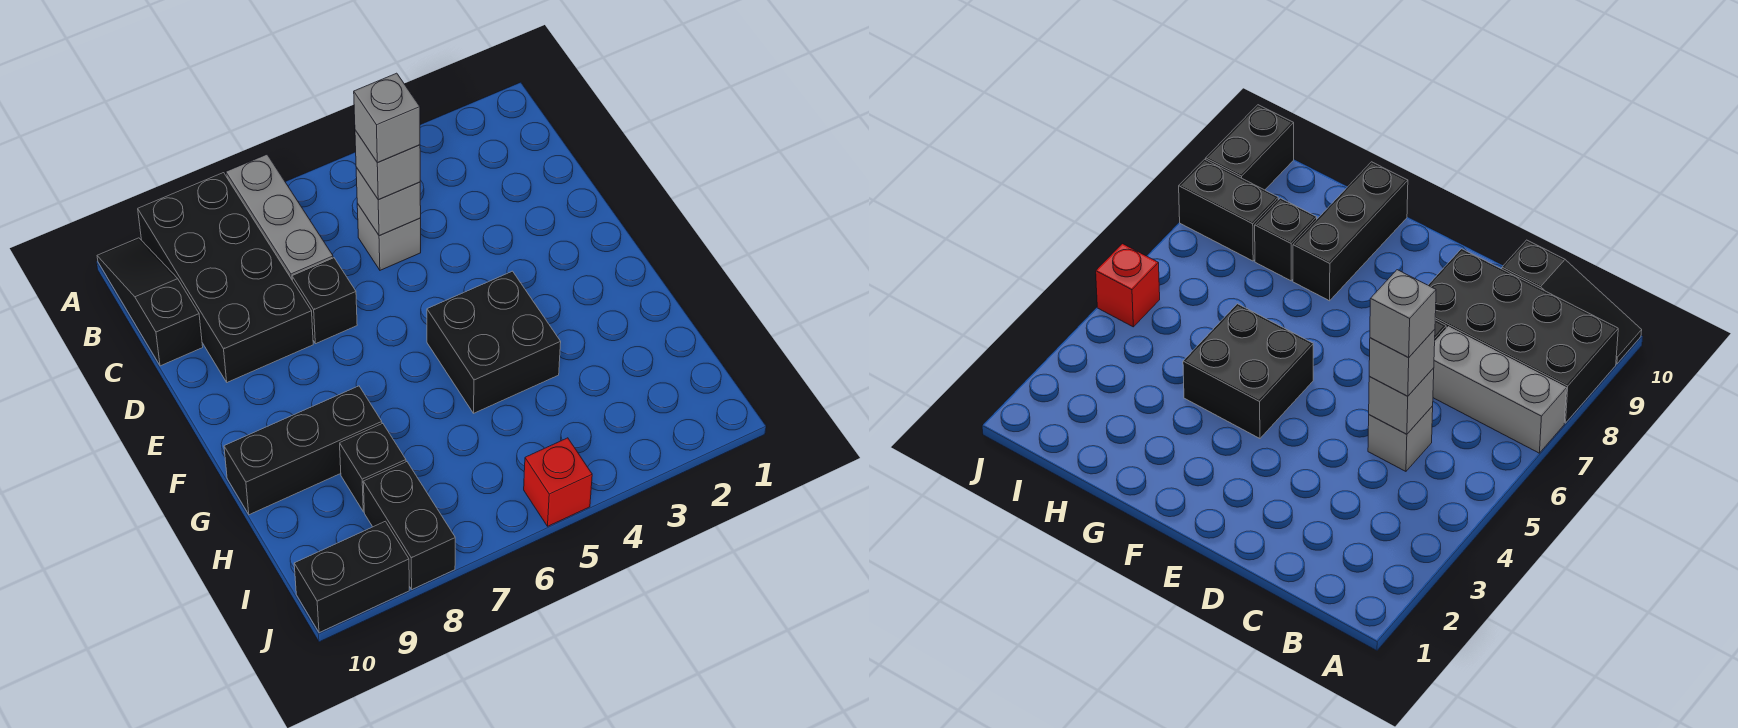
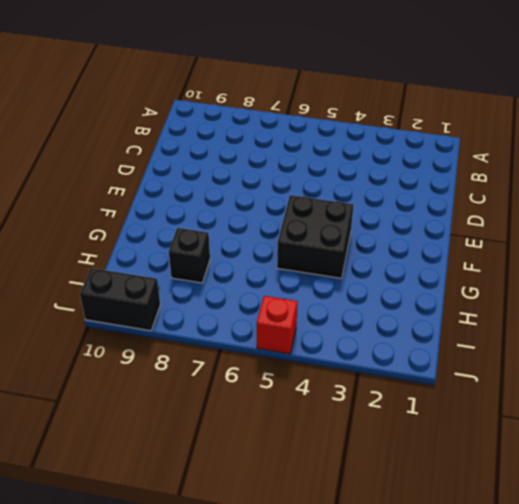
none -> grey 1x3 brick [226,155,333,279]
none -> black 2x4 brick [138,173,313,382]
none -> black 1x3 slope [97,238,203,366]

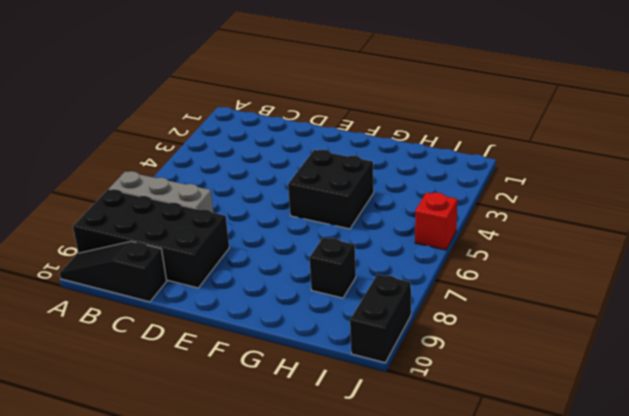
none -> grey 1x1 brick [357,204,421,270]
none -> black 1x1 brick [292,258,357,344]
none -> black 1x3 brick [224,386,382,515]

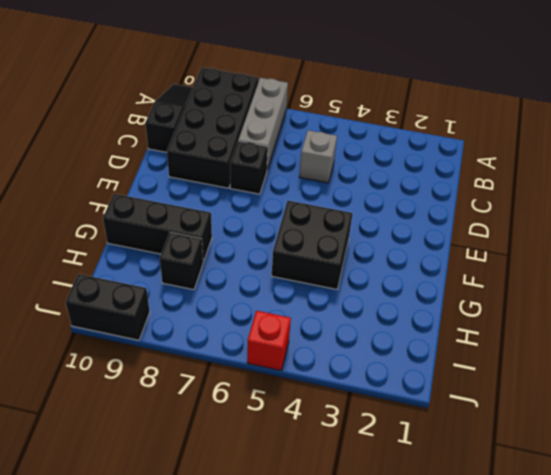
none -> black 1x2 brick [363,462,455,589]
none -> grey 1x1 brick [356,168,421,236]
none -> grey 1x1 brick [355,130,420,200]

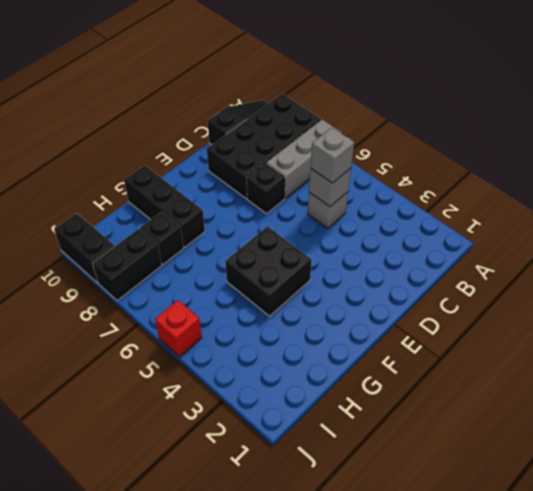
none -> grey 1x1 brick [354,73,420,163]

